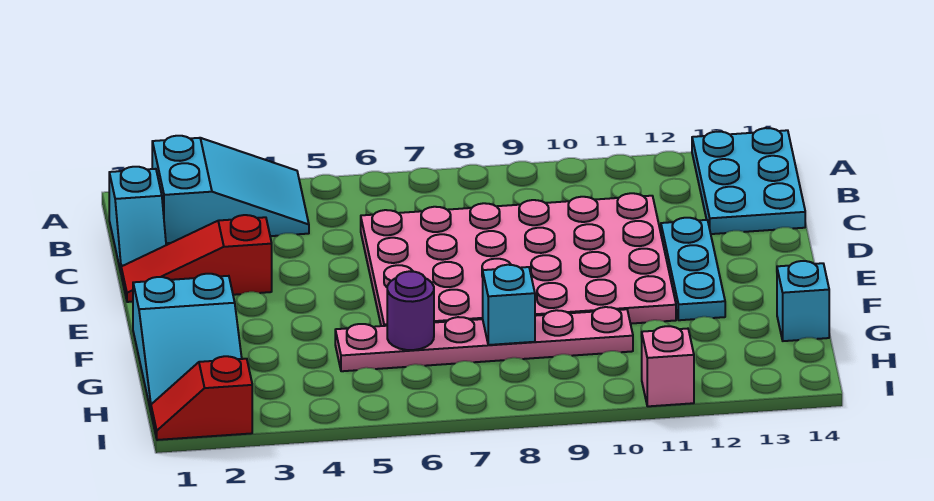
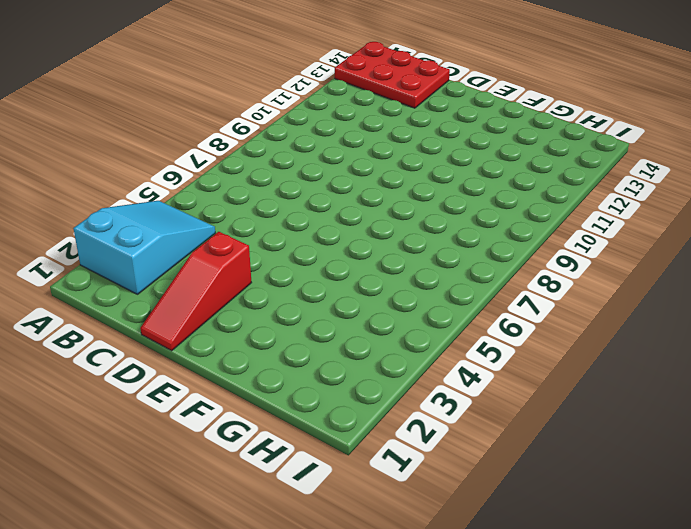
red 2x3 plate [335,42,450,108] -> cyan 2x3 plate [692,128,805,234]
none -> cyan 1x2 slope [109,167,166,272]
none -> pink 4x6 plate [361,193,676,326]
none -> cyan 1x3 plate [661,218,725,320]

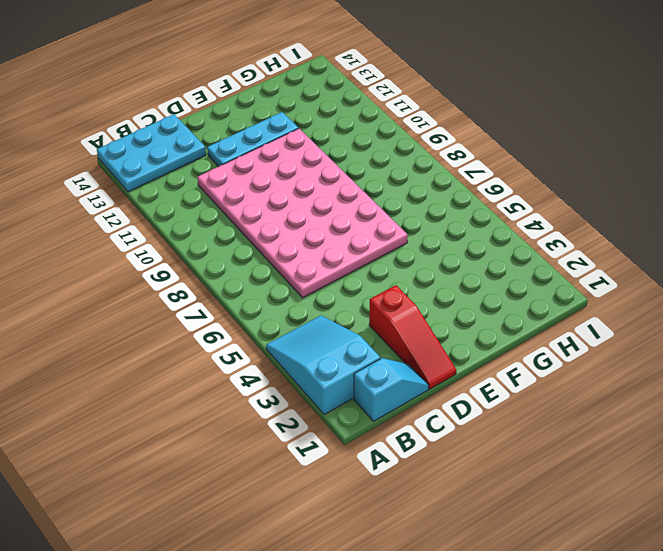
none -> cyan 2x3 slope [133,274,242,411]
none -> pink 1x6 plate [335,307,633,371]
none -> cyan 1x1 brick [777,261,829,341]

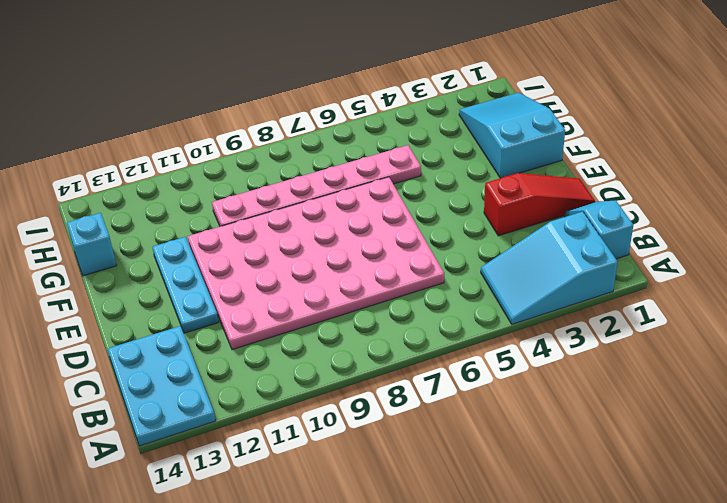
none -> red 1x2 slope [151,356,252,440]
none -> pink 1x1 brick [642,326,694,406]
none -> purple 1x1 round brick [387,271,434,350]

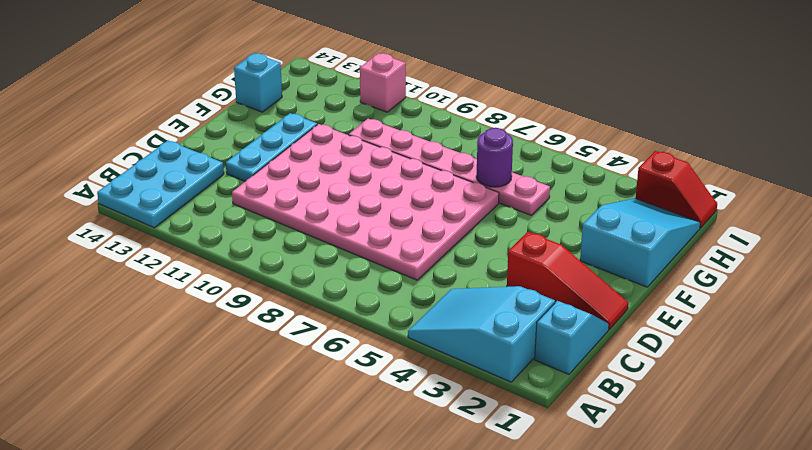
none -> cyan 1x1 brick [483,265,535,345]

